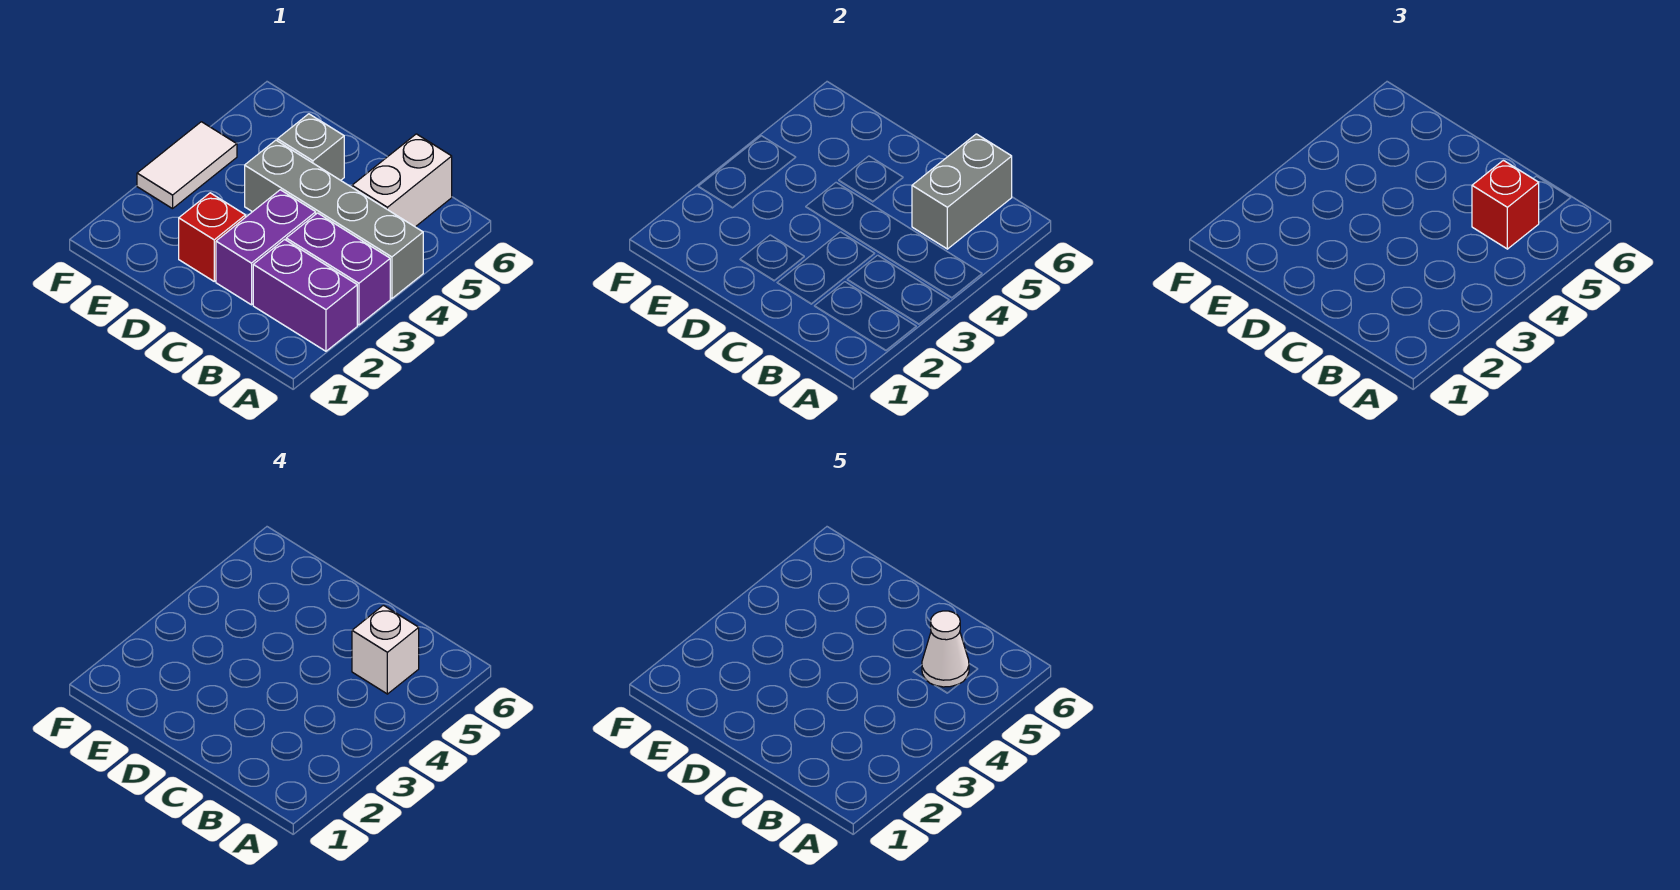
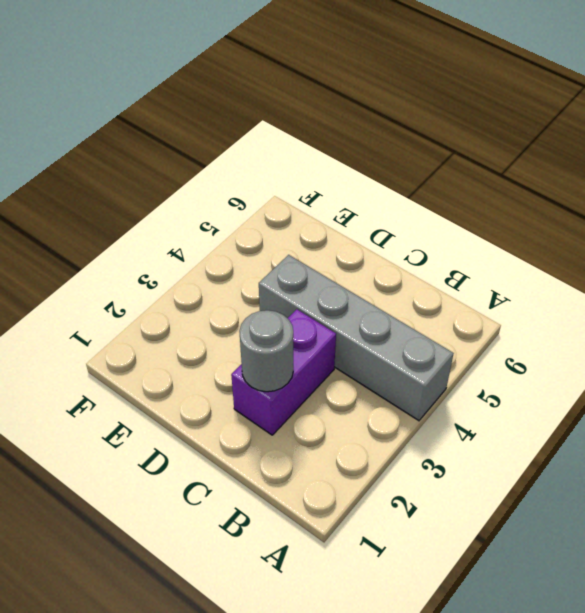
grey 1x1 round brick [239,310,293,392] -> none
none -> purple 1x2 brick [253,239,357,351]
none -> purple 1x2 brick [286,213,390,325]
none -> white 1x2 brick [352,134,452,227]

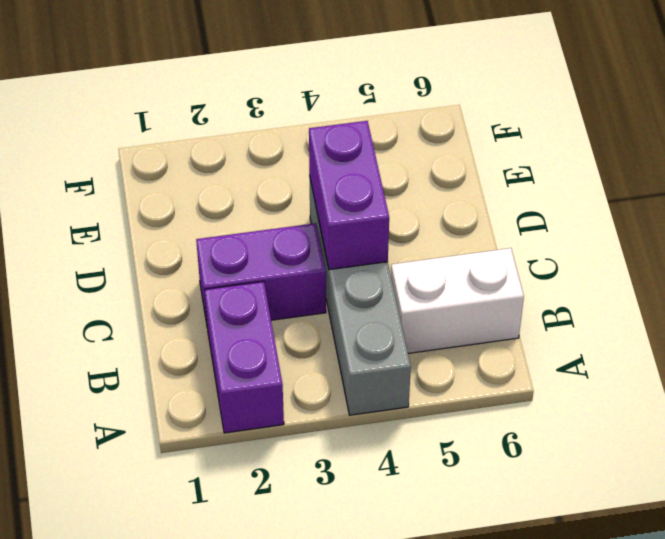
purple 1x2 brick [309,121,389,270] -> purple 1x2 brick moved to [286,213,390,325]
none -> red 1x1 brick [179,193,246,281]
none -> grey 1x1 brick [277,114,344,180]
none -> white 1x2 tile [137,122,237,209]

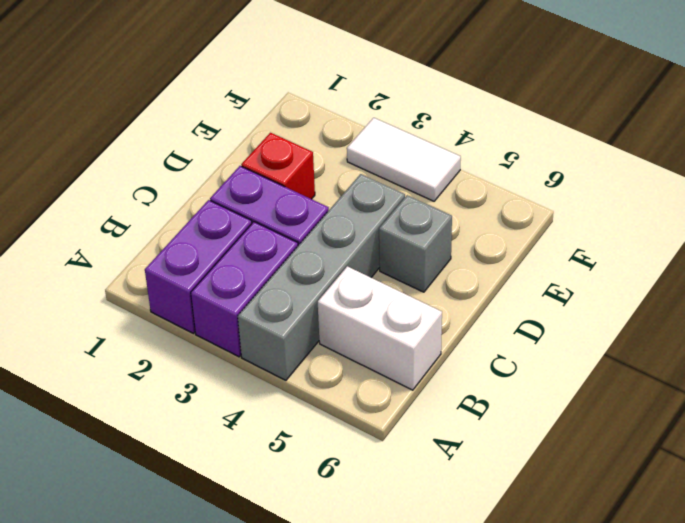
none -> grey 1x2 brick [912,134,1012,249]
none -> red 1x1 brick [1472,160,1539,249]
none -> white 1x1 brick [352,605,419,694]

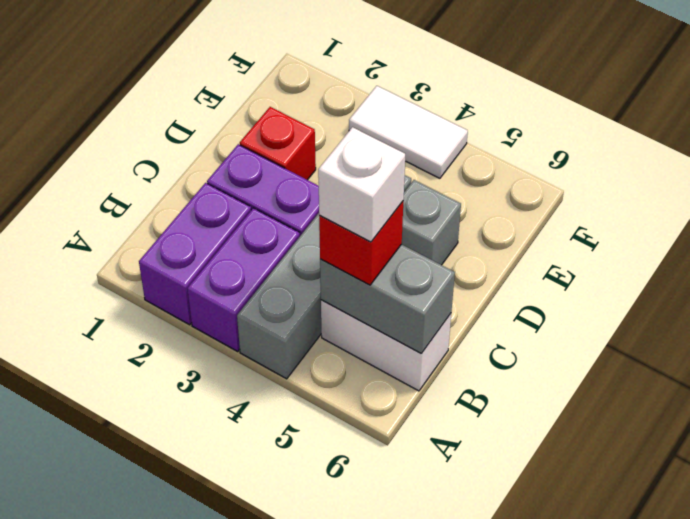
none -> white 1x1 cone [922,611,969,687]

